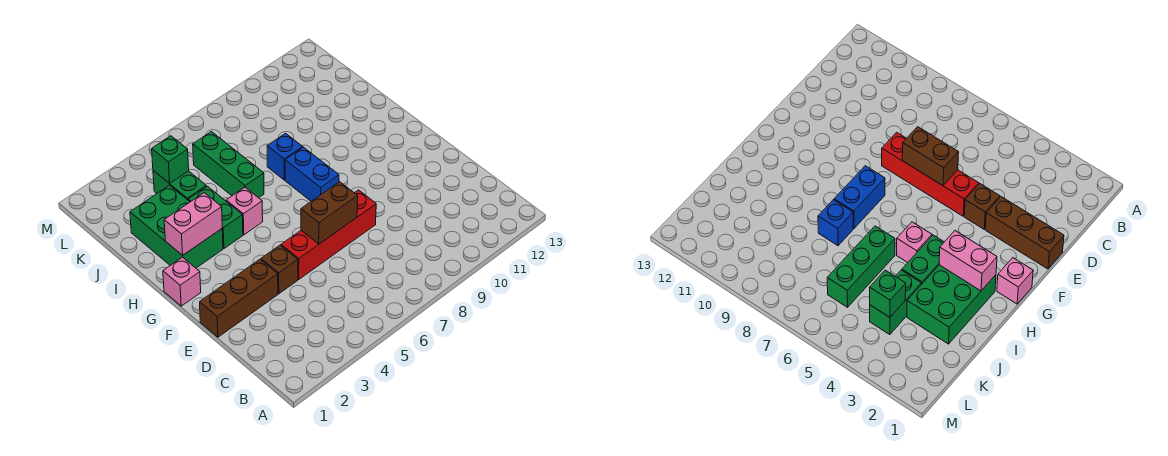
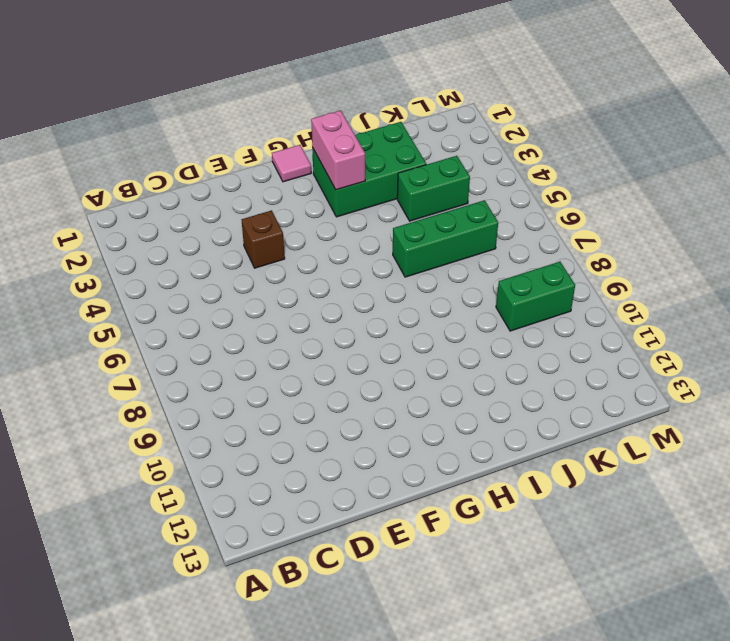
pink 1x1 tile [272,145,311,182] -> pink 1x1 brick [163,257,201,306]
green 1x2 brick [496,262,575,331] -> green 1x2 brick moved to [188,186,243,248]
none -> brown 1x3 brick [200,259,278,337]
none -> red 1x4 brick [281,190,376,279]
none -> blue 1x2 brick [285,147,339,201]

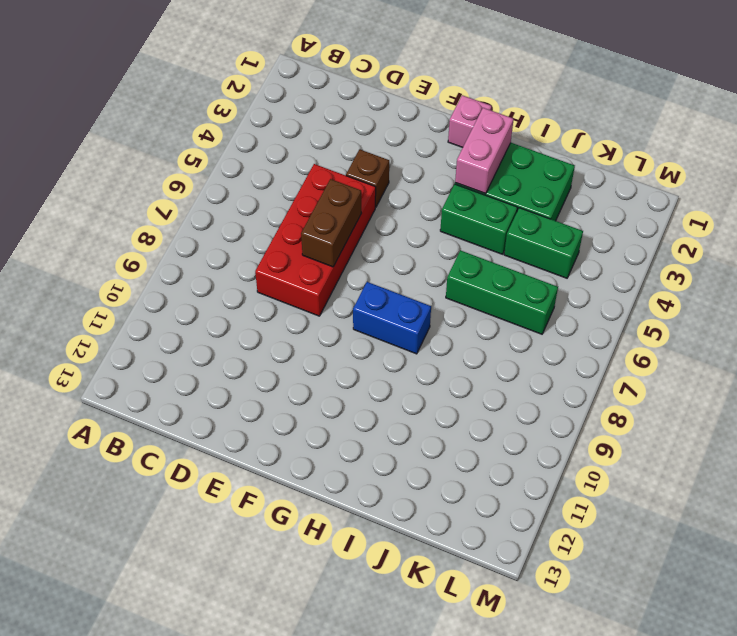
red 2x4 brick [255,164,376,316] -> red 1x4 brick [281,190,376,279]
none -> brown 1x3 brick [200,259,278,337]
none -> pink 1x1 brick [226,187,263,235]
none -> blue 1x1 brick [267,133,303,180]

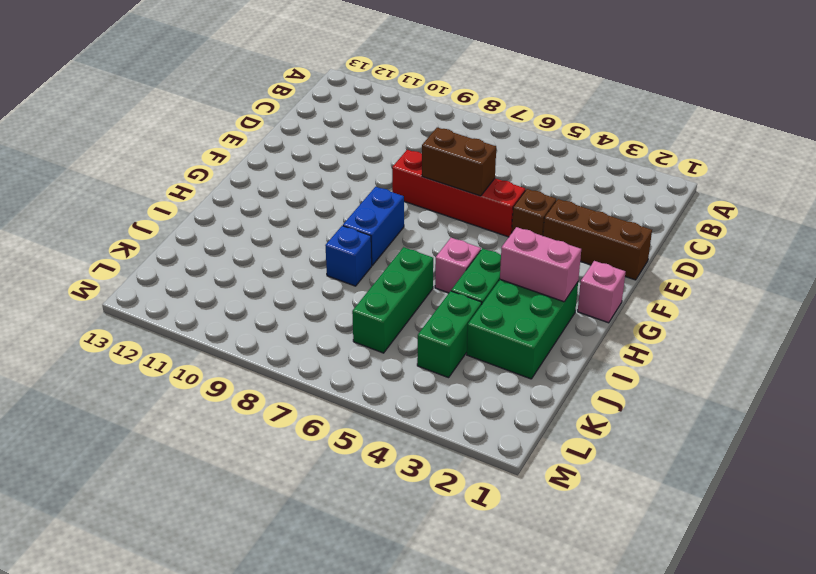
none -> green 1x1 brick [152,136,189,184]

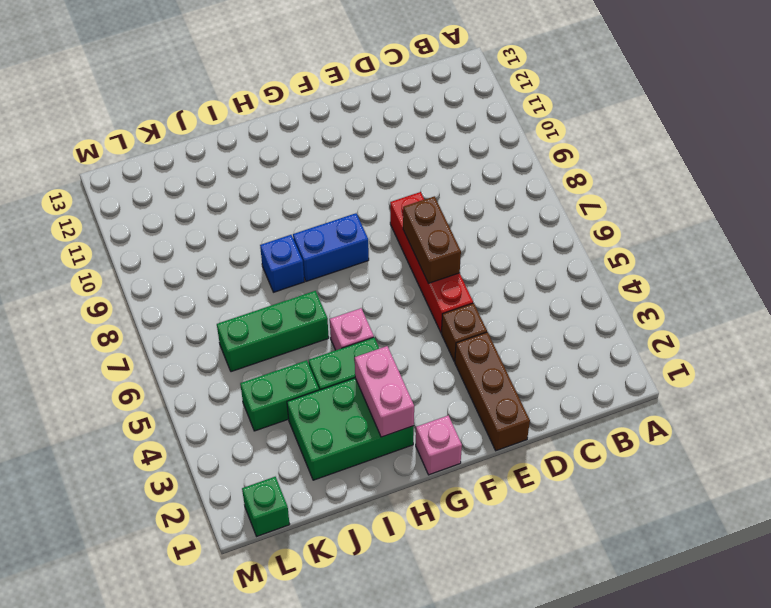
green 1x1 brick [242,477,290,536] -> green 1x1 brick moved to [152,136,189,184]

